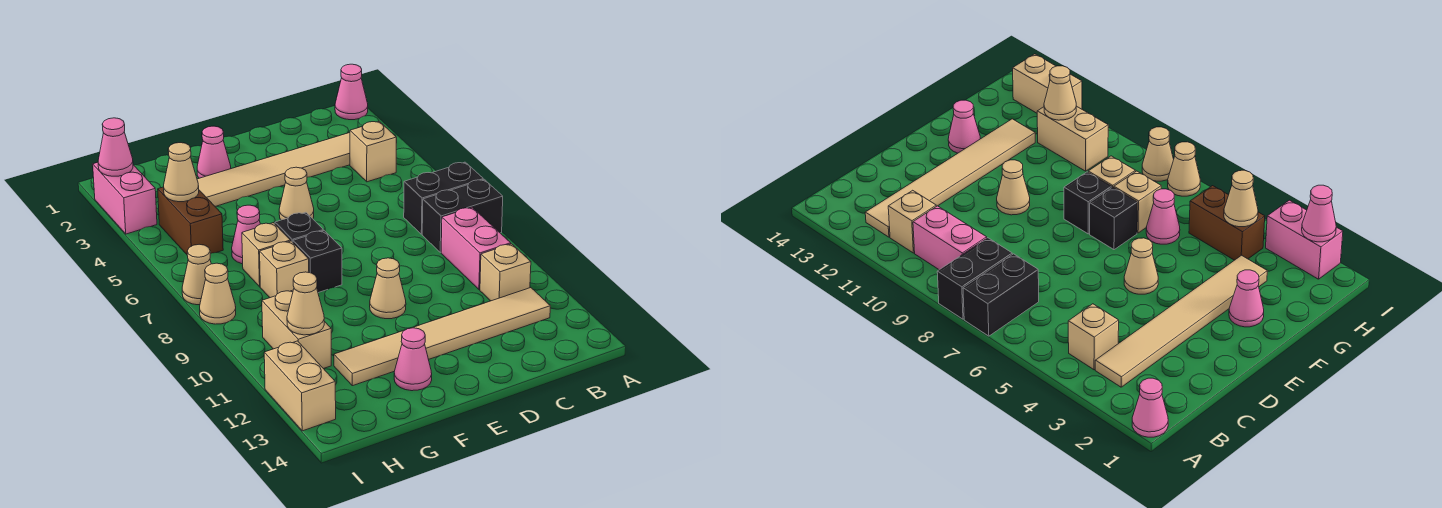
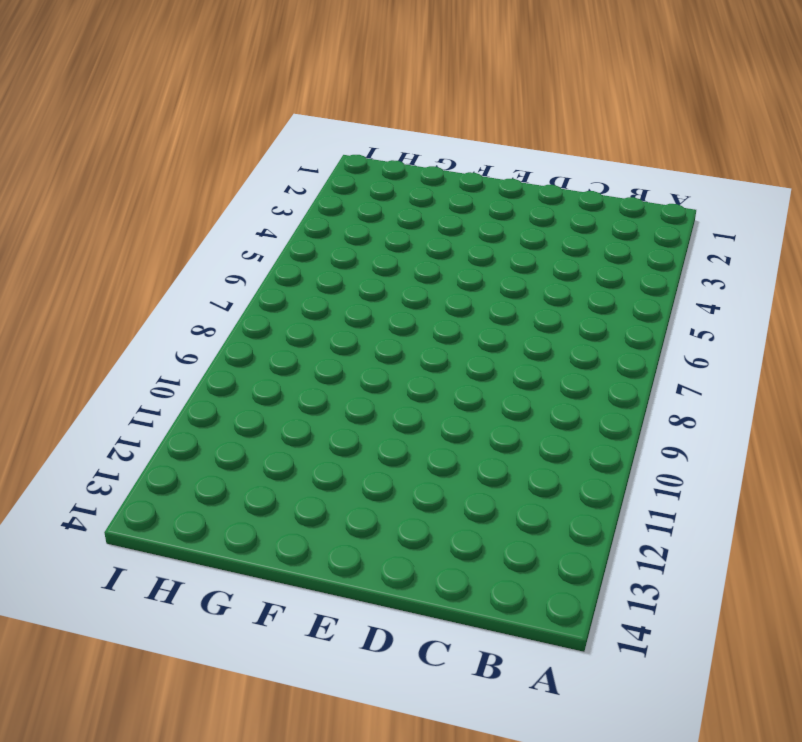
none -> pink 1x1 cone [335,64,368,120]
none -> black 1x2 brick [404,162,483,234]
none -> black 1x2 brick [422,180,503,252]

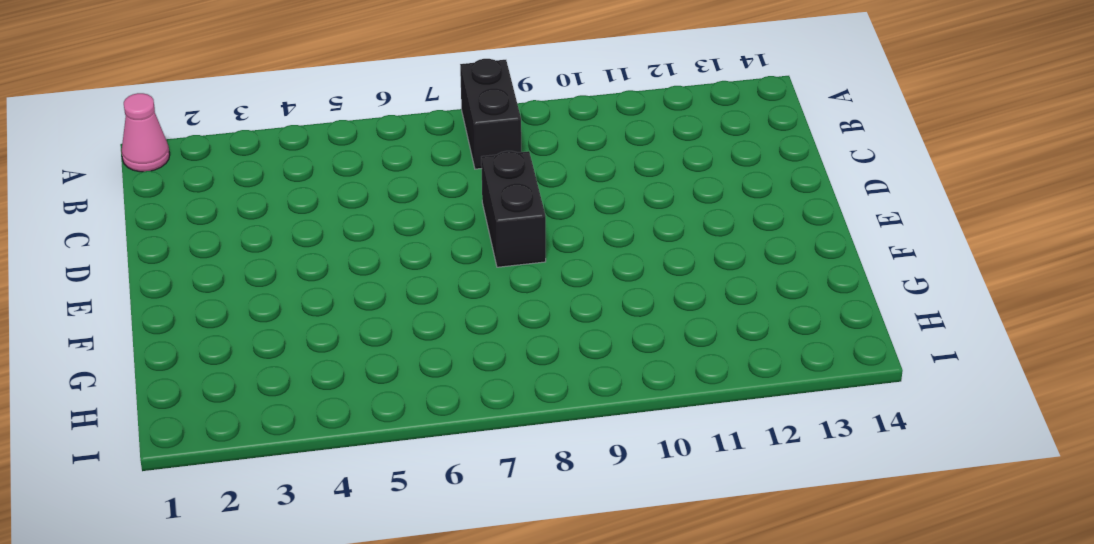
black 1x2 brick [481,151,546,267] -> black 1x2 brick moved to [404,162,483,234]
none -> tan 1x6 tile [197,133,350,206]
none -> tan 1x1 brick [350,121,396,182]
none -> pink 1x2 brick [441,207,511,290]

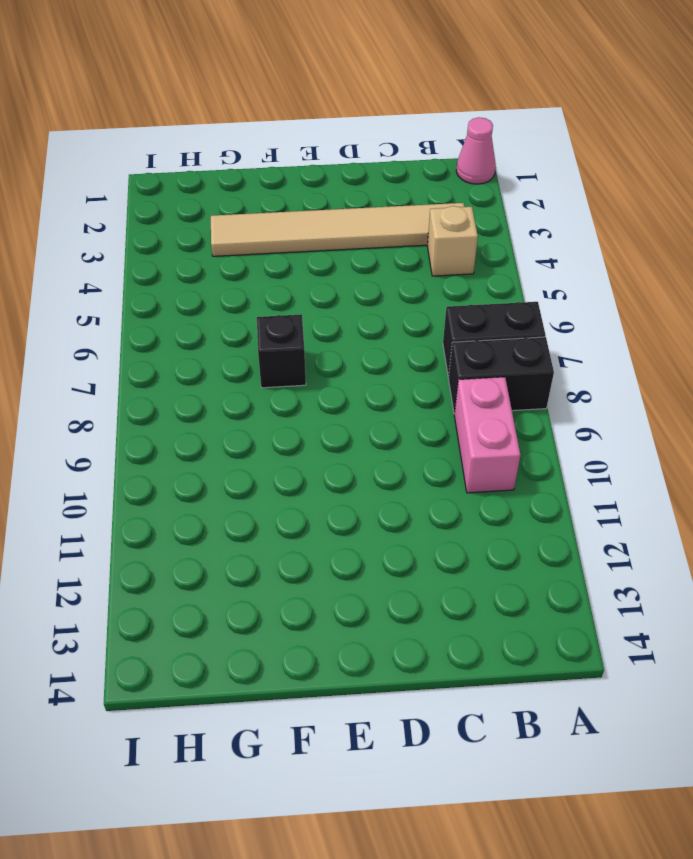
none -> tan 1x1 brick [480,244,531,301]
none -> tan 1x6 tile [334,288,550,386]
none -> tan 1x1 cone [279,167,314,220]

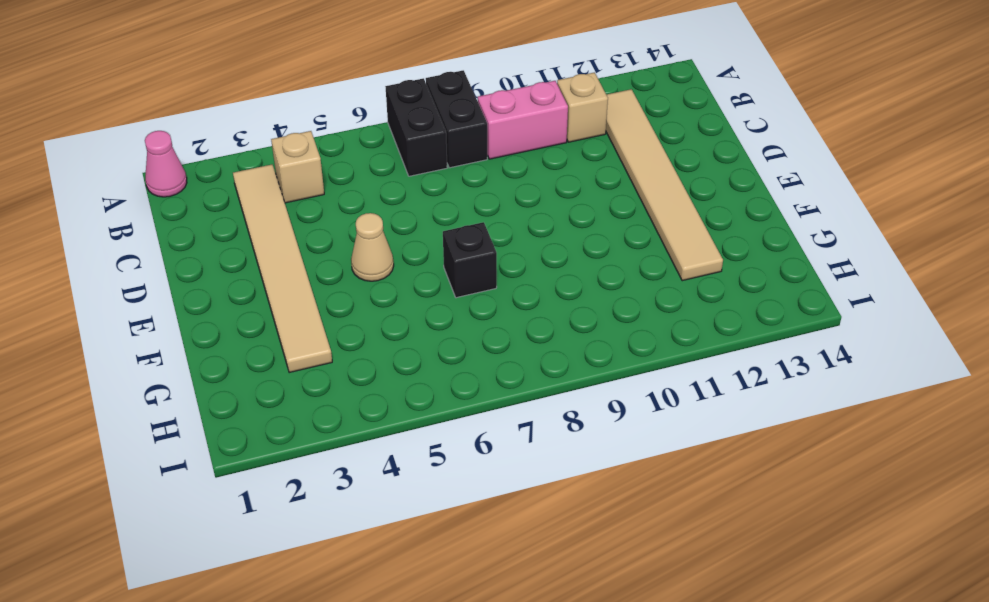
none -> tan 1x1 cone [370,258,406,319]
none -> pink 1x1 cone [197,126,231,178]
none -> black 1x1 brick [293,231,342,293]

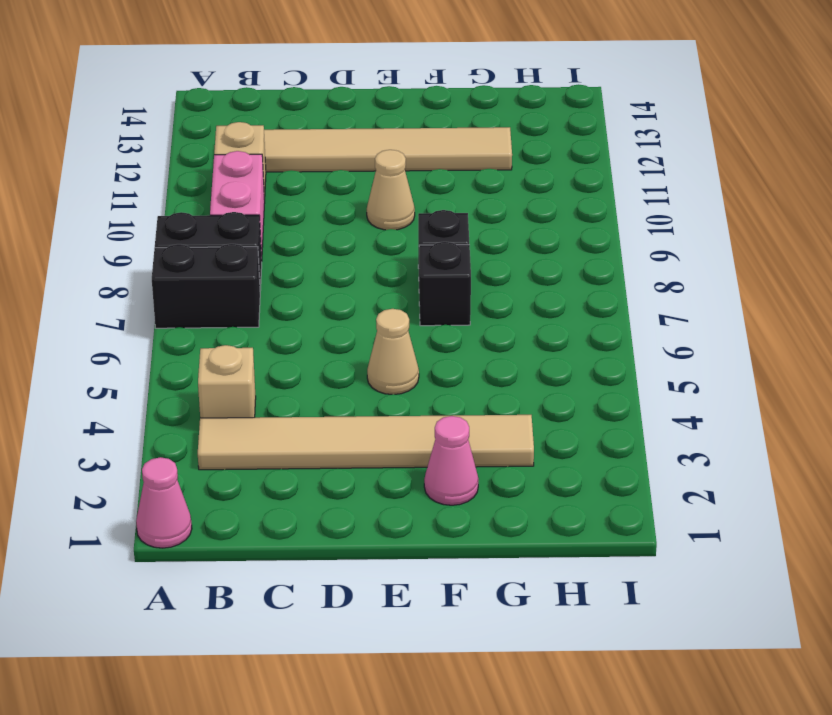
none -> pink 1x1 cone [394,328,432,391]
none -> pink 1x1 cone [232,205,260,264]
none -> tan 1x1 brick [242,223,290,287]

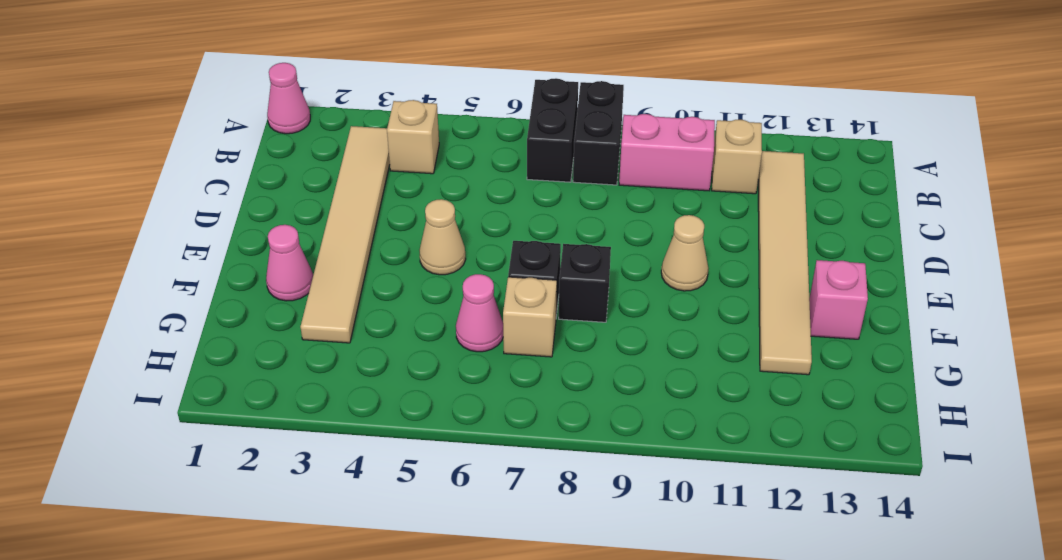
pink 1x1 brick [809,260,868,339] -> pink 1x1 cone [394,328,432,391]
none -> tan 1x1 brick [260,241,309,298]
none -> brown 1x2 brick [158,187,223,254]
none -> tan 1x2 brick [262,290,331,369]

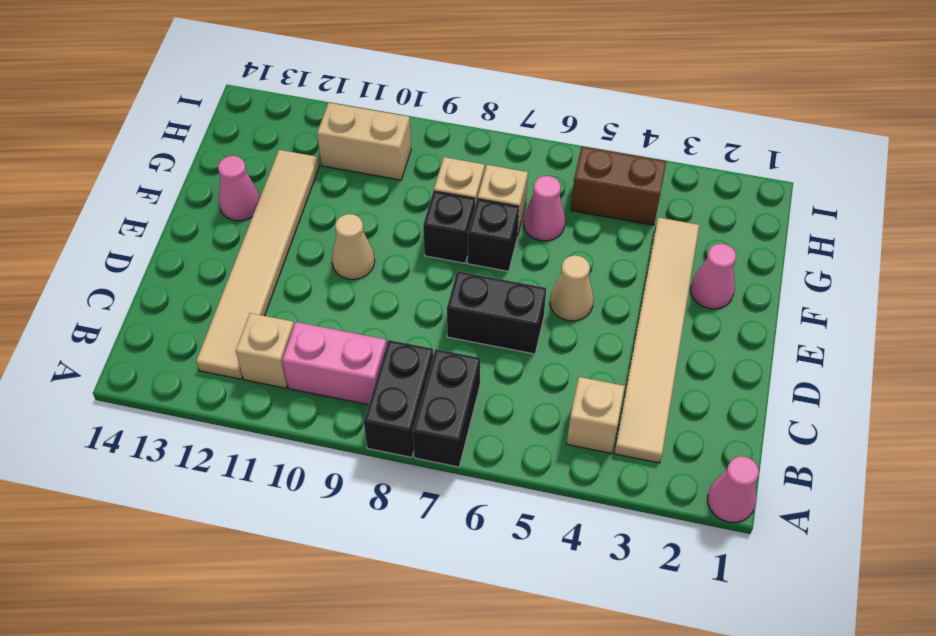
black 1x2 brick [447,271,546,354] -> none
none -> pink 1x2 brick [93,162,157,234]
none -> tan 1x1 cone [182,244,211,305]
none -> tan 1x1 cone [200,263,236,324]

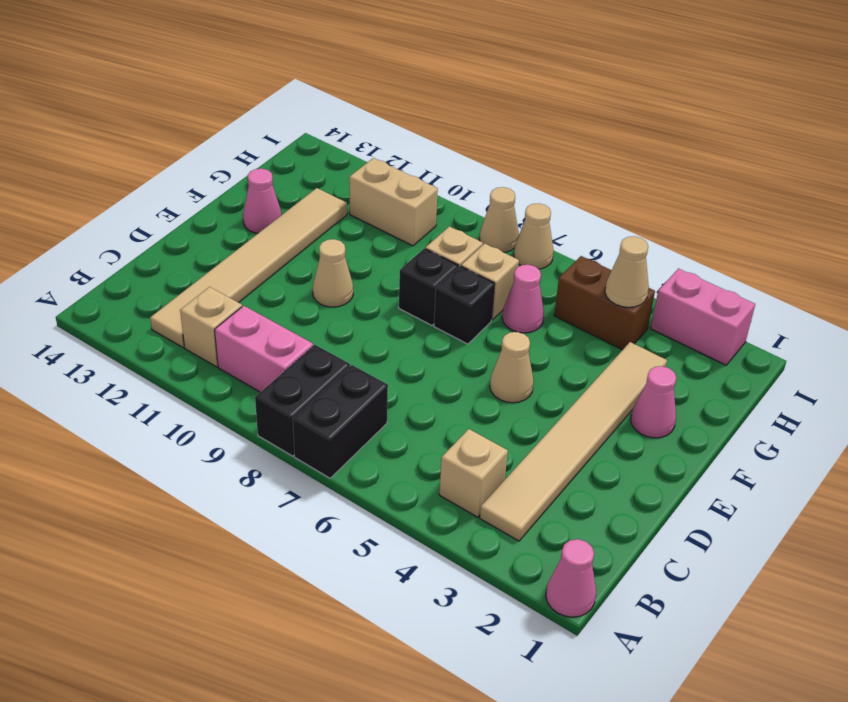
none -> tan 1x2 brick [264,341,336,431]
none -> tan 1x1 cone [287,272,324,335]
none -> pink 1x1 cone [98,118,133,176]

